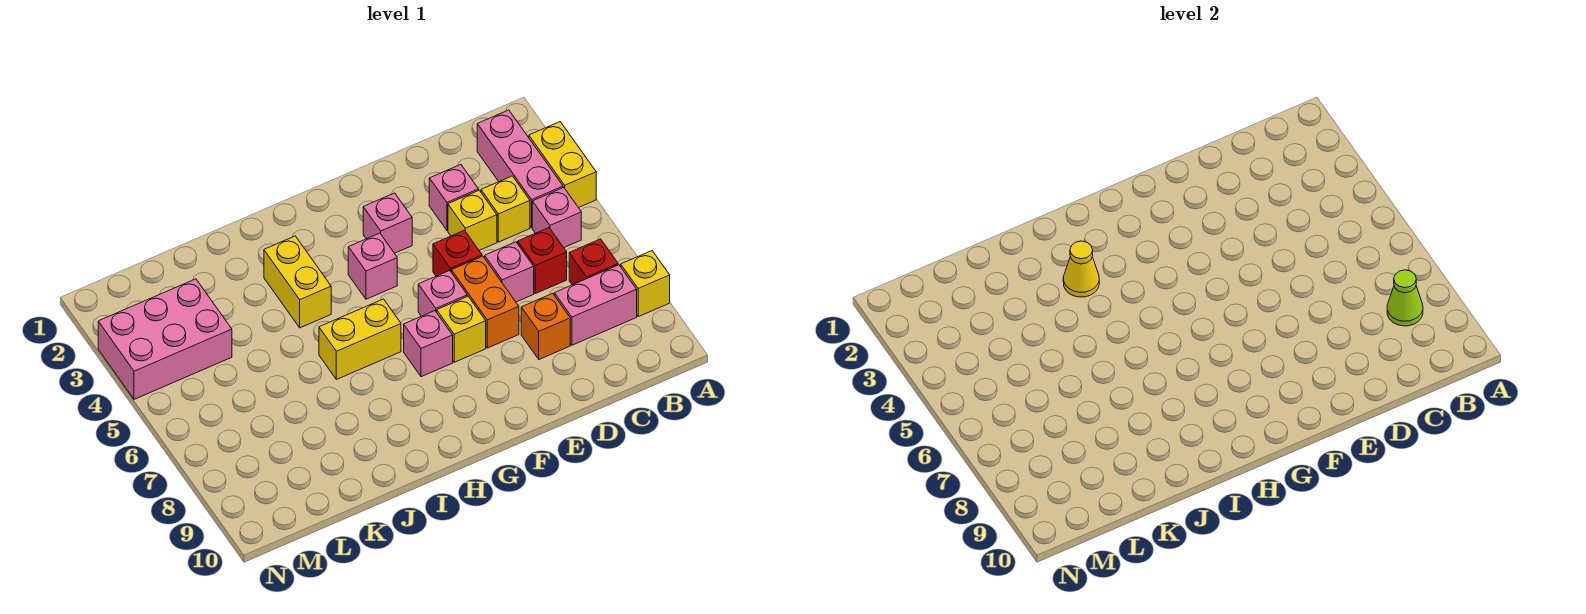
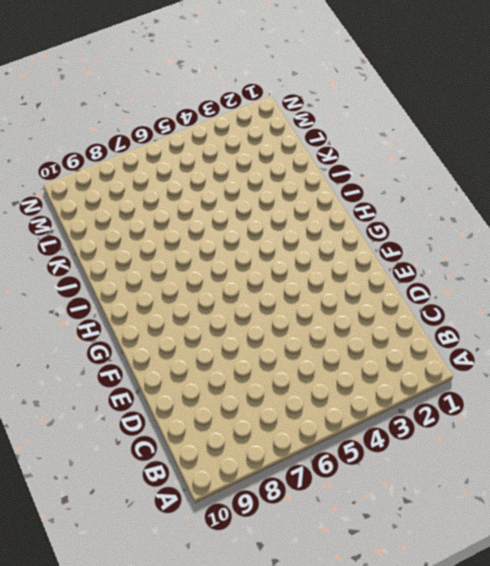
none -> yellow 1x2 brick [529,122,596,208]
none -> yellow 1x1 brick [621,251,670,317]
none -> pink 1x3 brick [477,110,563,228]

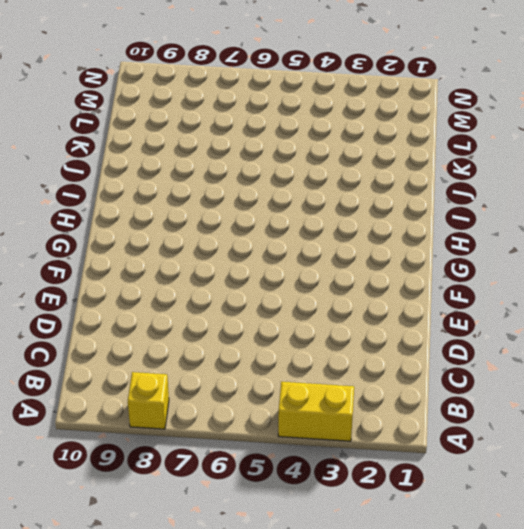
none -> pink 1x3 brick [477,110,563,228]
none -> pink 1x1 brick [532,188,581,247]
none -> red 1x1 brick [569,239,618,285]

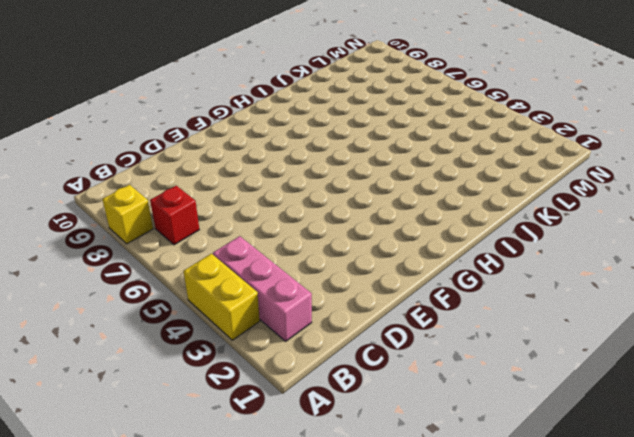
none -> pink 1x1 brick [532,188,581,247]
none -> pink 1x2 brick [554,265,637,345]
none -> yellow 1x1 brick [481,176,530,242]

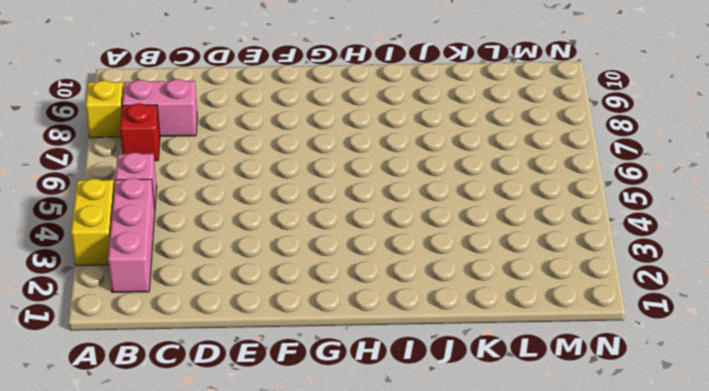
none -> yellow 1x1 brick [481,176,530,242]
none -> red 1x1 brick [518,228,567,294]
none -> pink 1x1 brick [429,165,479,231]

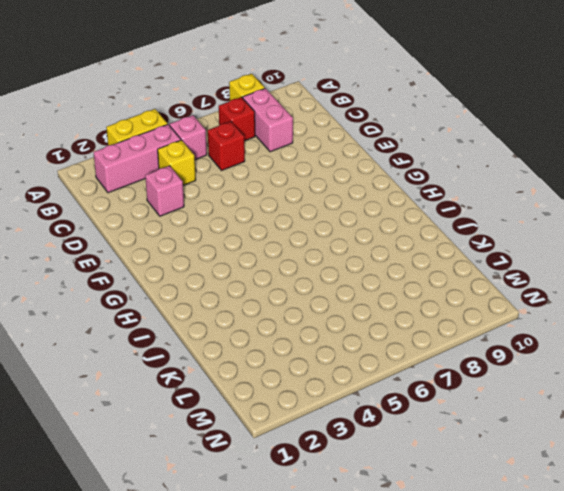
none -> yellow 1x1 brick [448,190,497,250]
none -> pink 1x1 brick [485,242,534,302]
none -> orange 1x1 brick [521,293,570,359]

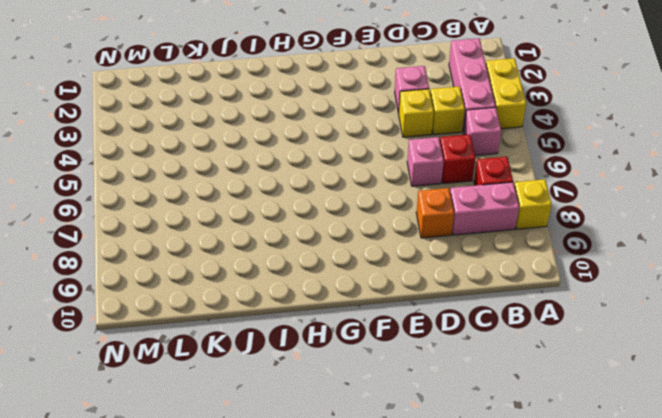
none -> red 1x1 brick [433,230,482,276]
none -> orange 1x2 brick [451,256,519,348]
none -> pink 1x1 brick [363,193,412,253]

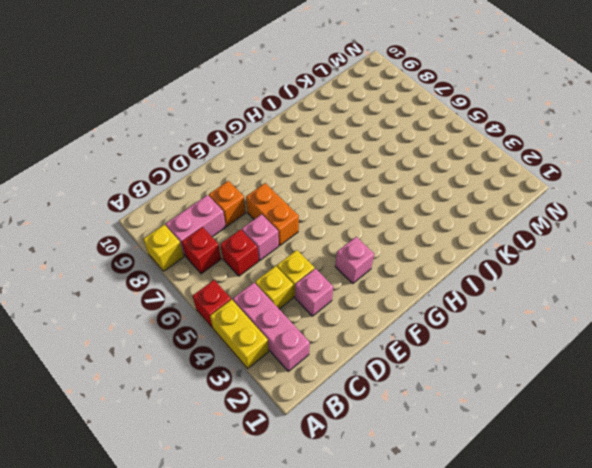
red 1x1 brick [193,280,231,328] -> red 1x1 brick moved to [433,230,482,276]
none -> pink 1x1 brick [532,188,581,247]
none -> pink 1x1 brick [418,271,467,316]
none -> yellow 1x1 brick [437,296,486,362]

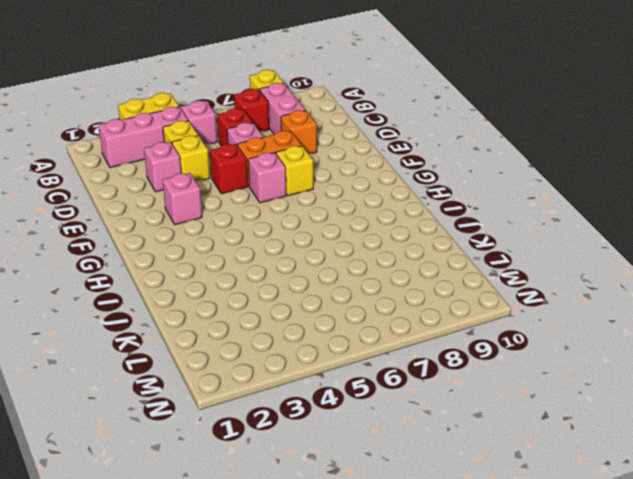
none -> pink 1x1 brick [348,233,397,299]
none -> pink 1x1 brick [404,311,453,377]
none -> yellow 1x2 brick [319,299,401,379]

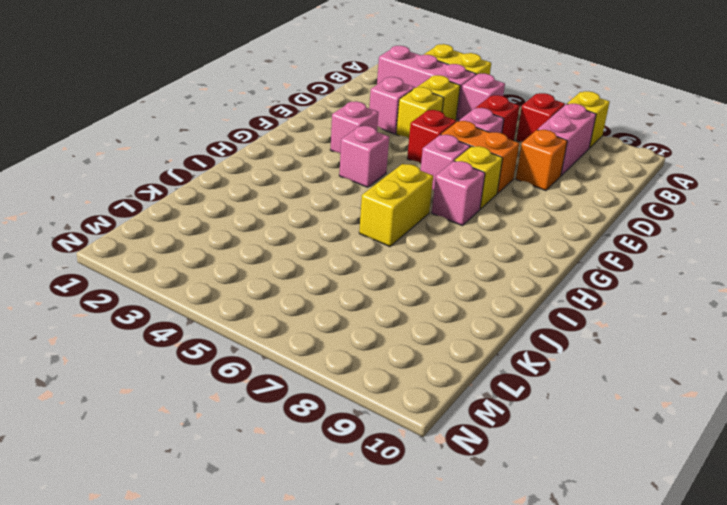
none -> yellow 1x2 brick [264,236,331,328]
none -> pink 2x3 brick [98,279,232,399]
none -> lime 1x1 cone [1387,270,1423,326]

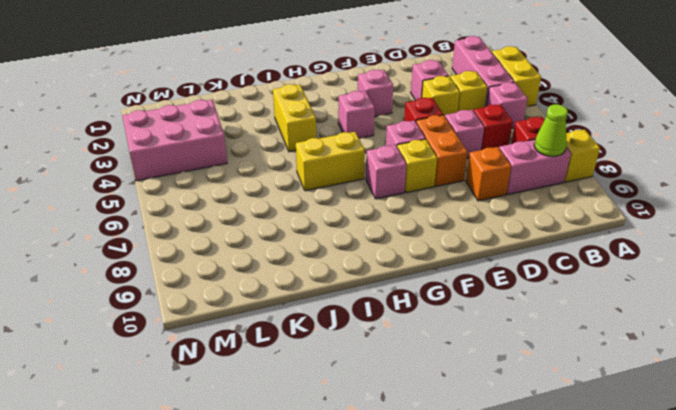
none -> yellow 1x1 cone [1063,241,1099,297]

